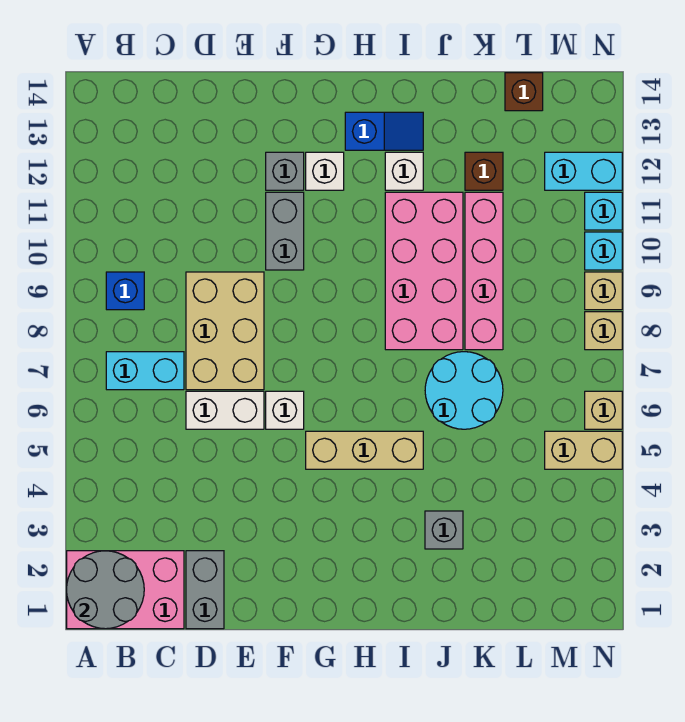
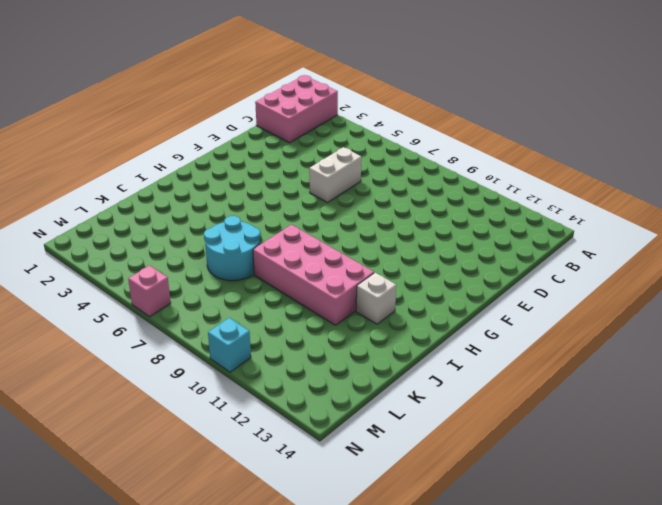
pink 1x1 brick [128,266,171,317] -> tan 1x1 brick [585,391,622,429]
none -> cyan 1x2 brick [106,352,184,390]
none -> blue 1x1 brick [106,272,144,310]
none -> grey 1x2 brick [186,551,224,629]

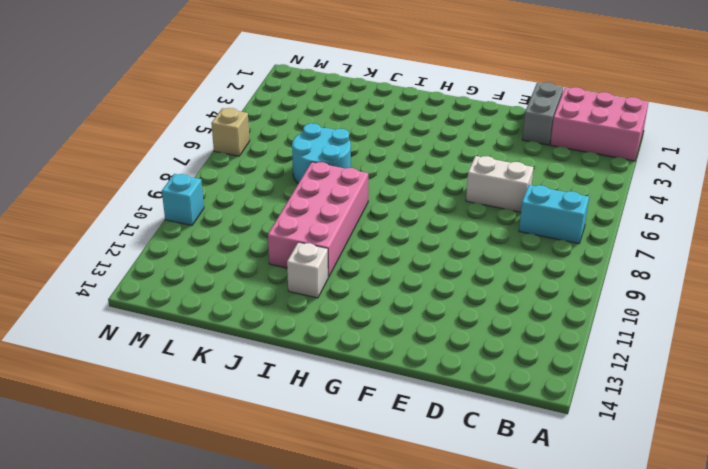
none -> blue 1x1 brick [106,272,144,310]
none -> tan 2x3 brick [186,272,264,390]
none -> white 1x1 brick [266,391,304,429]

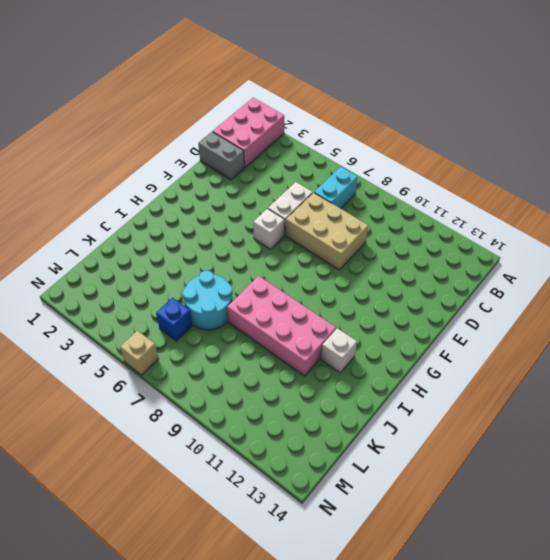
blue 1x1 brick [156,298,192,341] -> blue 1x1 brick moved to [106,272,144,310]
none -> grey 1x2 brick [266,192,304,270]
none -> grey 1x1 brick [266,152,304,190]
none -> tan 1x3 brick [306,431,423,469]

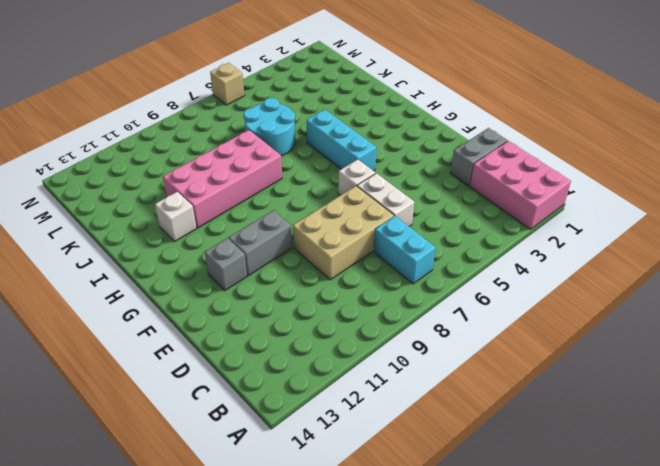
cyan 1x3 brick [307,110,376,171] -> tan 1x3 brick [306,431,423,469]
none -> blue 1x1 brick [106,272,144,310]
none -> white 1x1 brick [306,152,344,190]
none -> blue 1x2 slope [345,112,423,150]

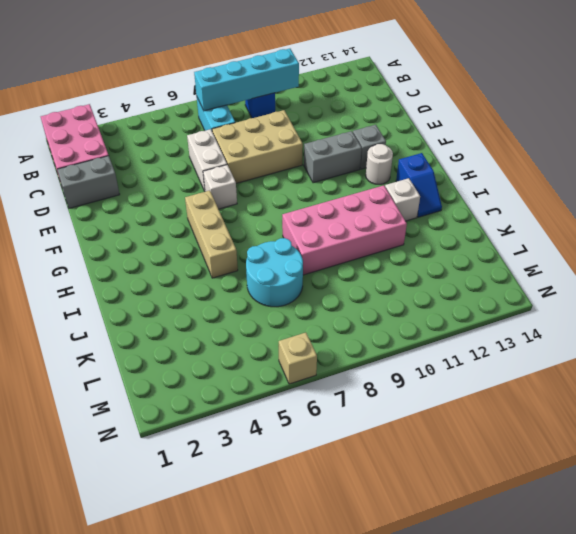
cyan 1x4 brick [194,49,299,111] -> none
white 1x1 round brick [366,144,393,184] -> white 1x1 brick [306,152,344,190]
none -> grey 1x1 brick [425,511,463,549]
none -> pink 1x4 brick [465,192,503,350]
none -> brown 1x1 brick [465,152,503,190]

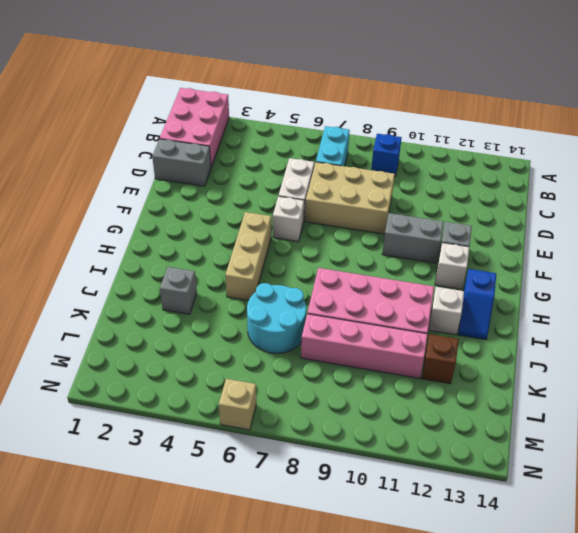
none -> brown 1x1 brick [505,73,543,111]
none -> tan 1x2 brick [545,431,622,469]
none -> cyan 1x2 brick [545,152,622,190]

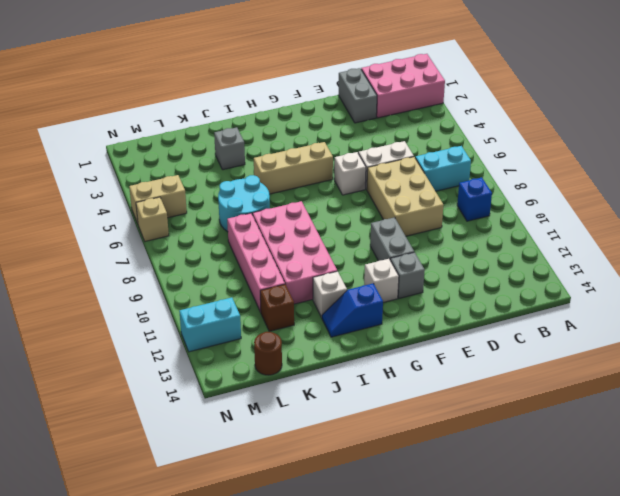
brown 1x1 round brick [254,332,282,375] -> brown 1x1 brick [505,73,543,111]
none -> tan 1x1 brick [585,312,622,350]
none -> tan 1x1 brick [585,272,622,310]
none -> cyan 1x1 brick [585,232,622,270]

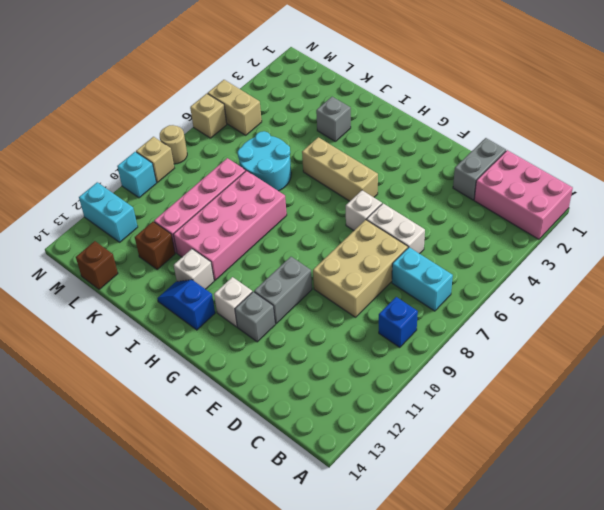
tan 1x1 round brick [160,125,187,164] -> tan 1x1 brick [585,312,622,350]
none -> cyan 1x1 brick [585,192,622,230]
none -> grey 2x2 round brick [67,551,144,629]

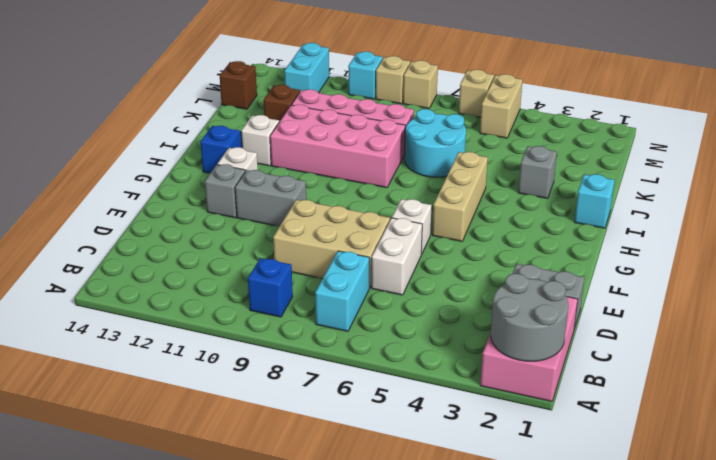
cyan 1x1 brick [575,174,614,228] -> cyan 1x1 brick moved to [585,192,622,230]

